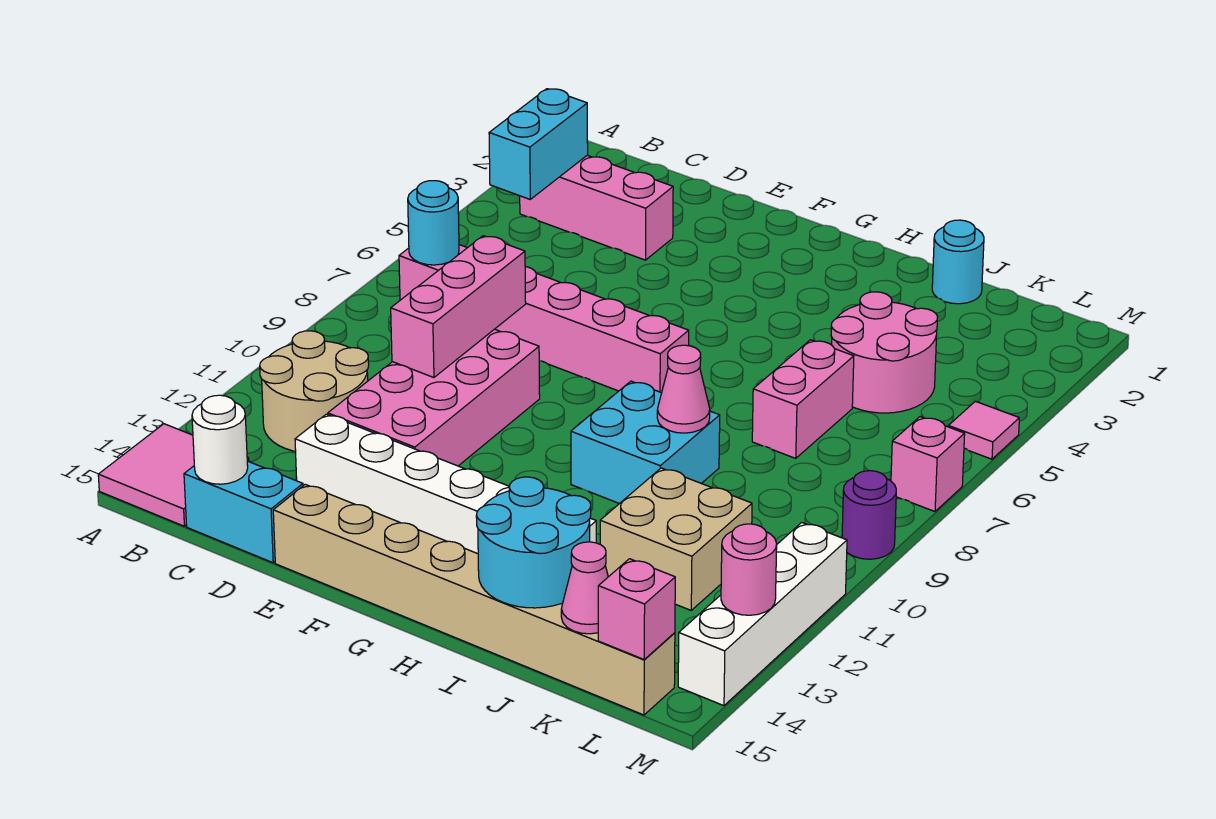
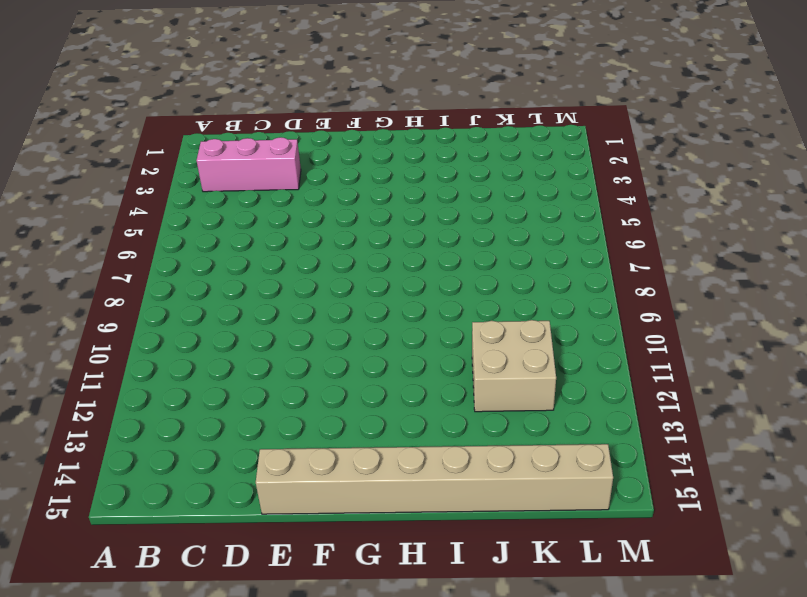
none -> pink 2x2 tile [98,424,249,526]
none -> pink 1x6 brick [399,245,689,393]
none -> tan 2x2 round brick [260,331,369,452]

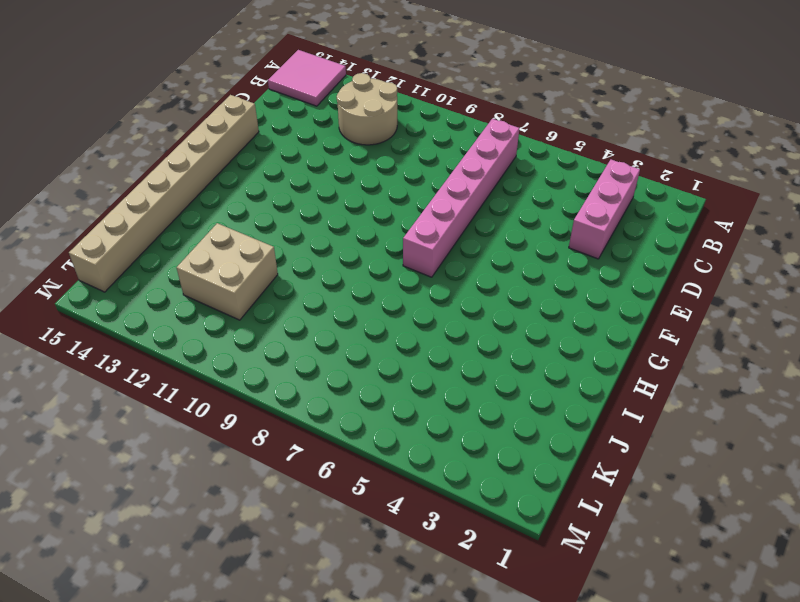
none -> cyan 1x2 brick [184,461,303,563]
none -> pink 2x4 brick [328,329,540,466]
none -> white 1x6 brick [295,414,596,554]

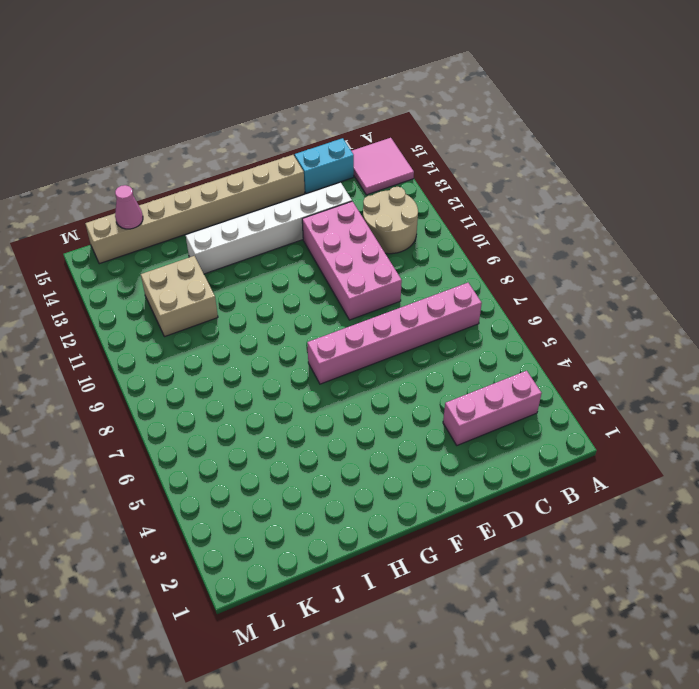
none -> cyan 2x2 brick [571,381,720,504]
none -> cyan 1x1 round brick [932,220,984,304]
none -> pink 2x2 round brick [831,292,938,413]

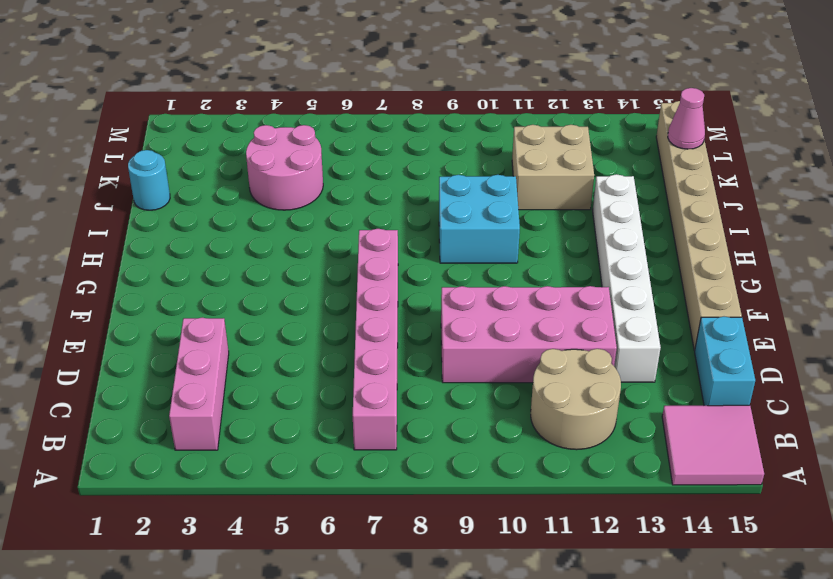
none -> pink 1x2 brick [752,340,854,458]
none -> pink 1x1 tile [948,401,1019,459]
none -> pink 1x1 brick [891,417,965,511]

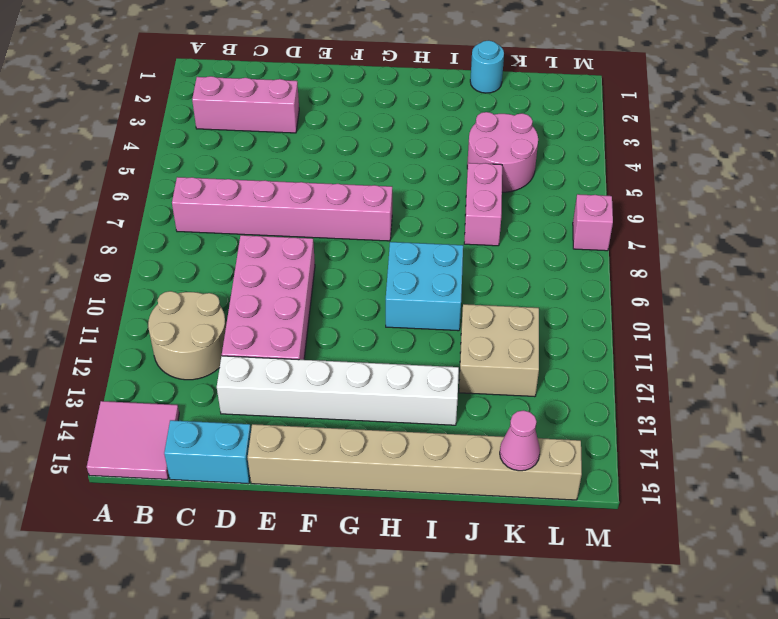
none -> pink 1x1 tile [948,401,1019,459]
none -> purple 1x1 round brick [842,471,896,559]
none -> white 1x4 brick [678,523,847,706]

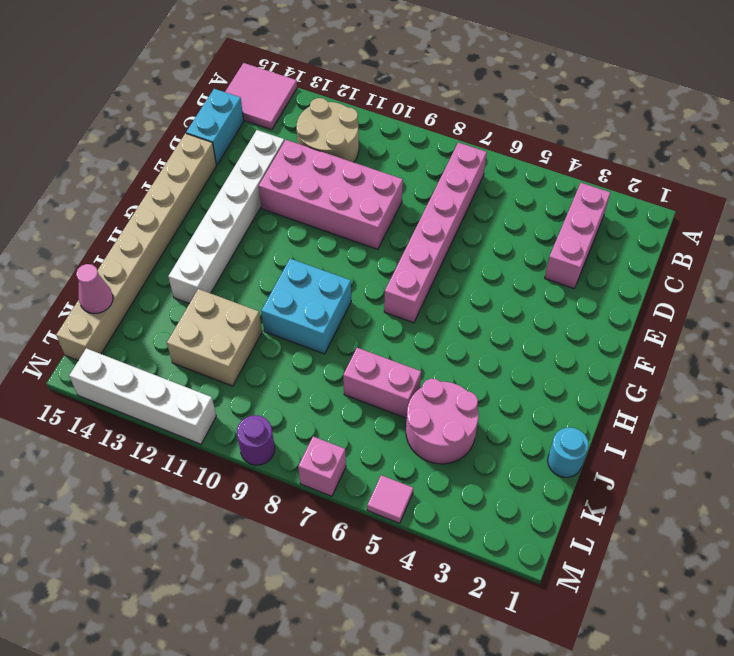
none -> cyan 1x2 brick [489,89,588,199]
none -> cyan 1x1 round brick [408,181,459,265]
none -> white 1x1 round brick [192,395,248,484]

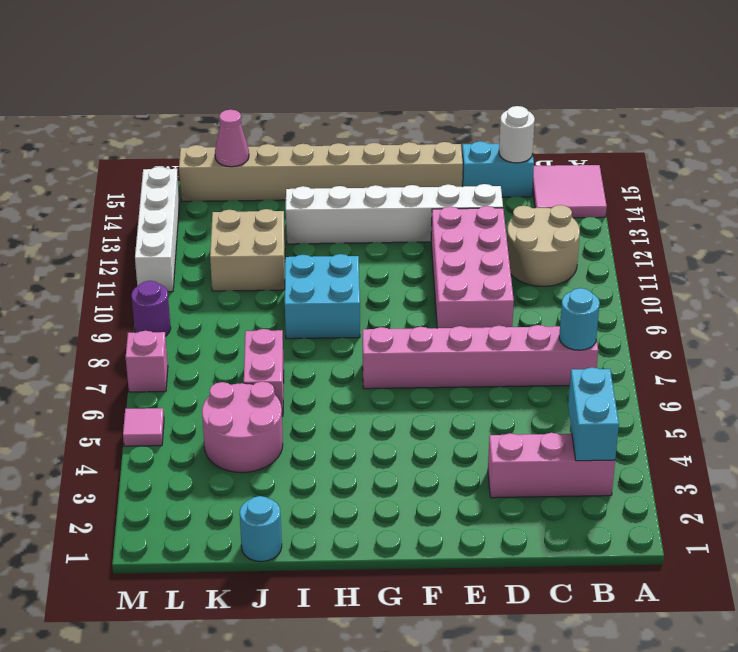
none -> pink 1x3 brick [391,236,526,378]
none -> pink 1x1 cone [657,345,710,433]
none -> cyan 2x2 round brick [476,477,591,608]

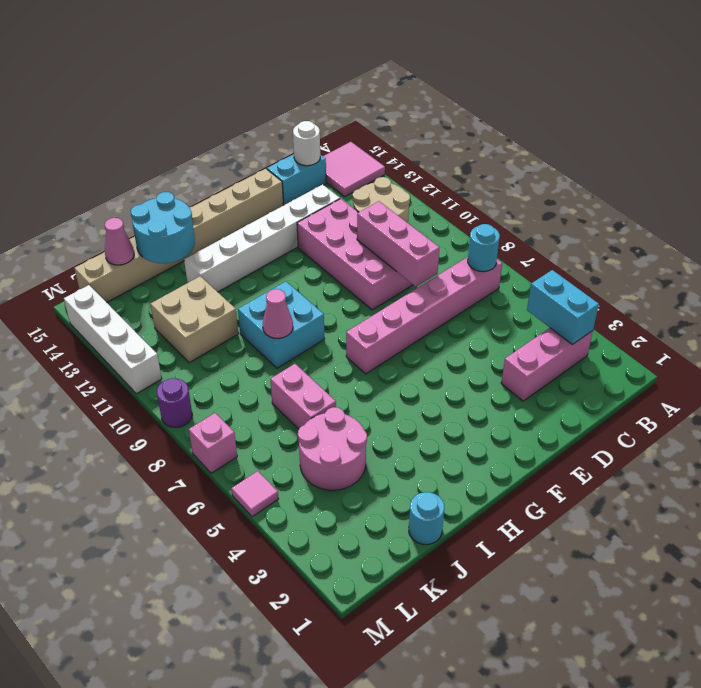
none -> pink 1x1 brick [598,559,675,659]
none -> pink 1x1 round brick [721,524,777,615]

